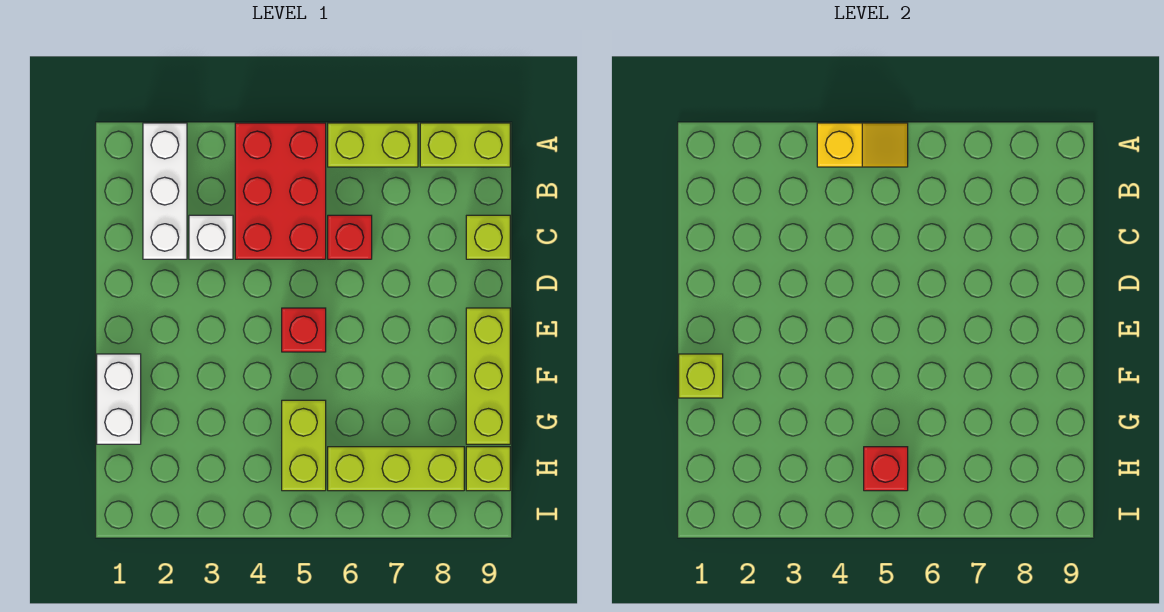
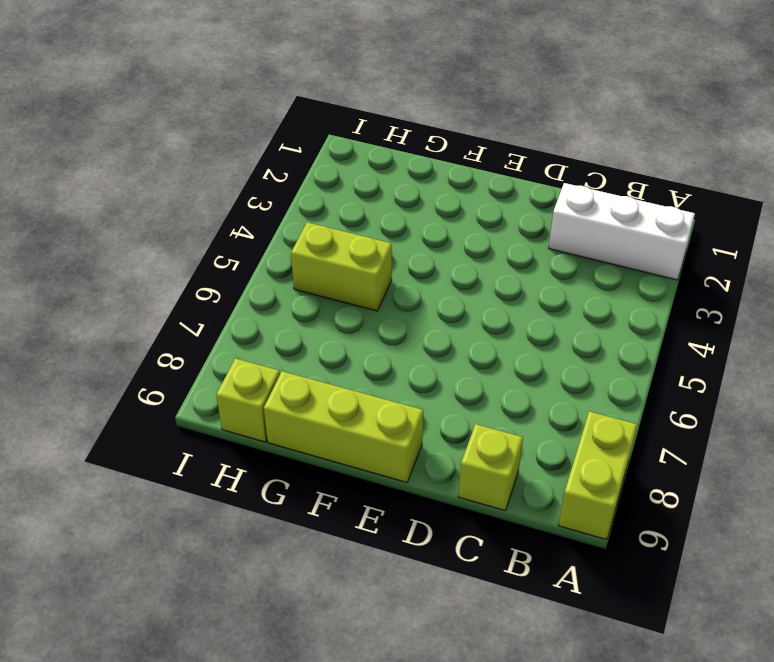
none -> red 2x3 brick [235,123,326,259]
none -> lime 1x2 brick [328,123,418,167]
none -> white 1x1 brick [189,215,233,259]

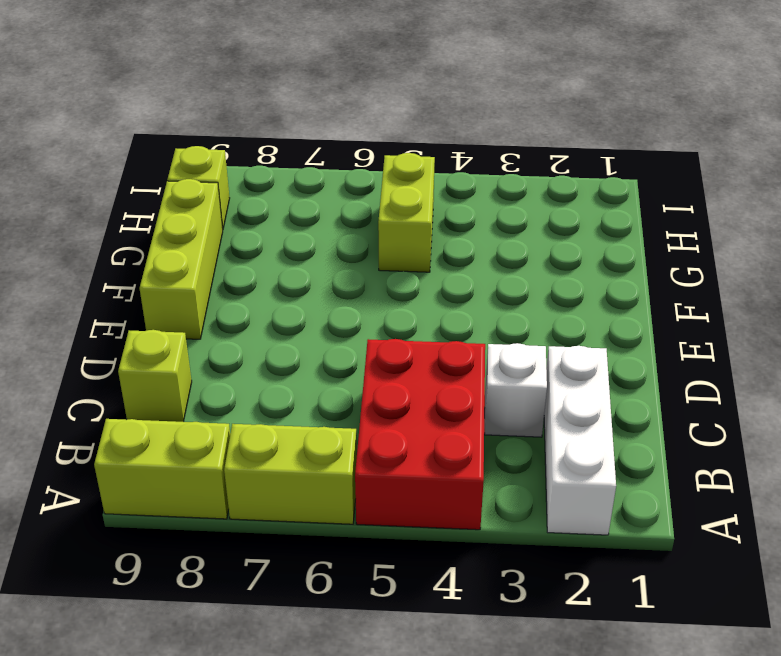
none -> red 1x1 brick [328,215,372,259]
none -> red 1x1 brick [282,308,326,352]
none -> white 1x2 brick [97,354,141,444]

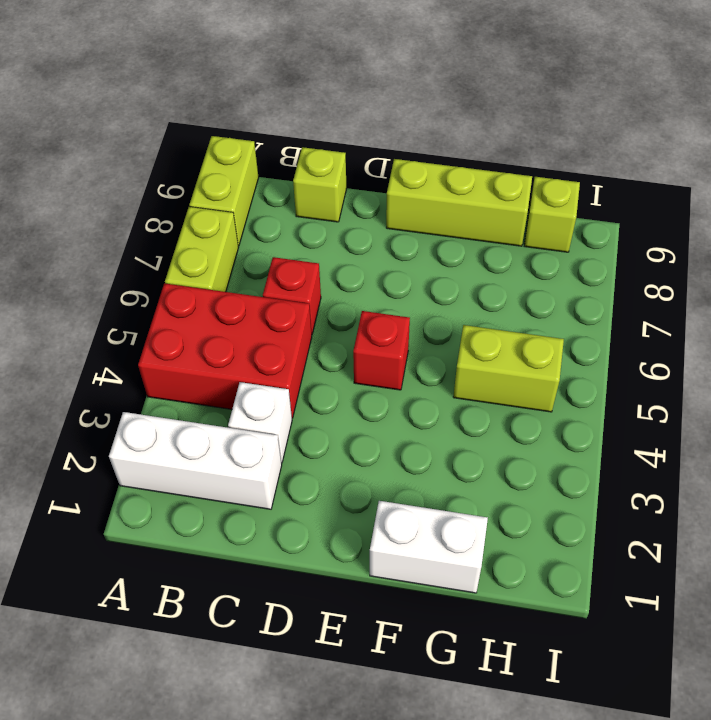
none -> lime 1x3 brick [328,447,464,491]
none -> yellow 1x2 slope [817,123,908,167]
none -> lime 1x1 brick [679,354,723,398]

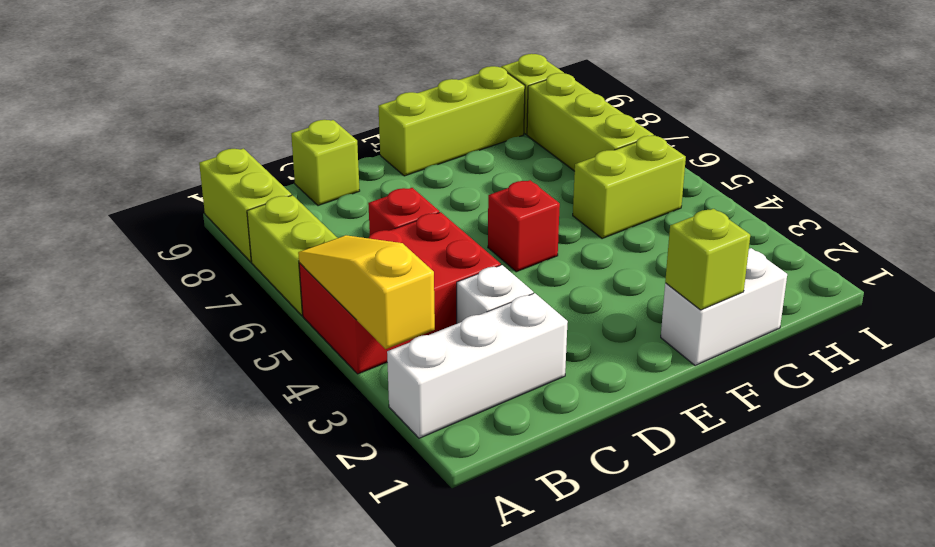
yellow 1x3 slope [298,235,435,349] -> yellow 1x2 slope [817,123,908,167]
none -> red 1x1 brick [864,447,908,491]

